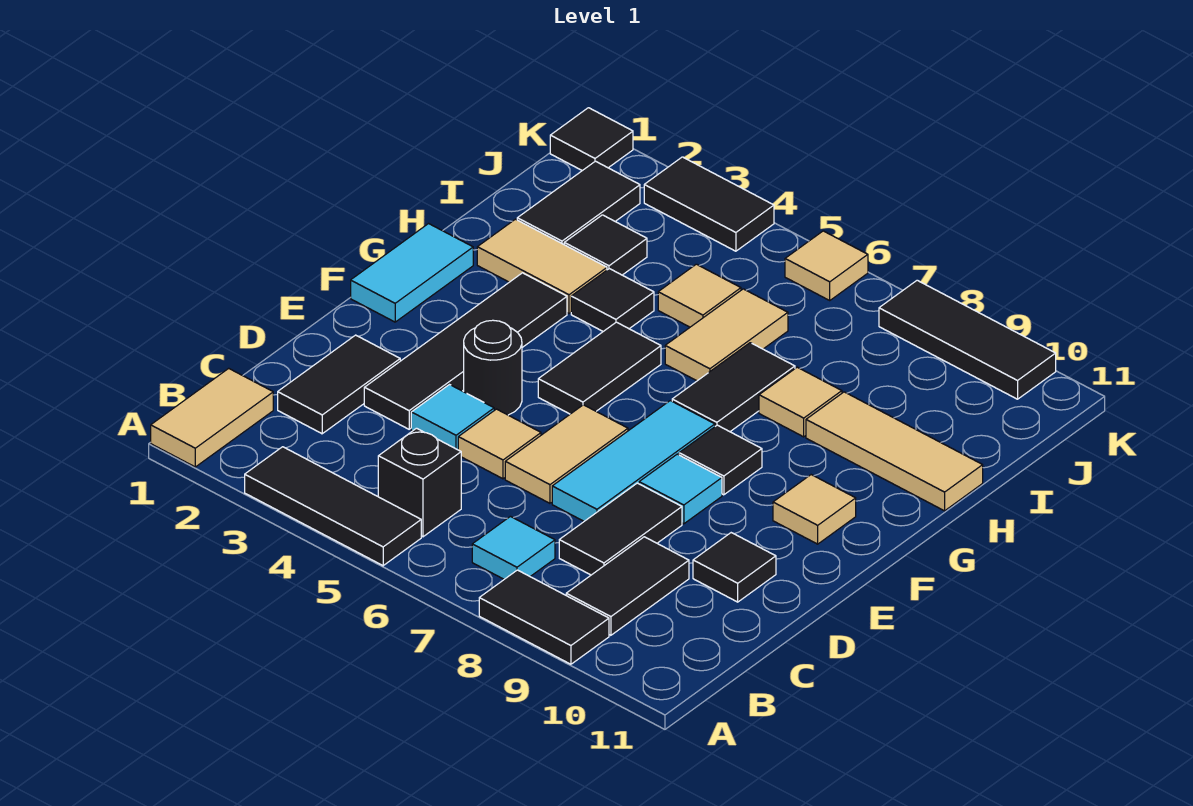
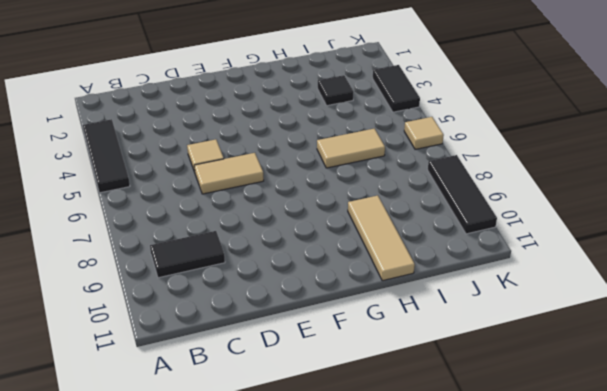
none -> tan 1x2 tile [151,368,273,467]
none -> black 1x2 tile [479,570,609,664]
none -> black 1x1 brick [378,428,461,537]
none -> cyan 1x1 tile [472,516,555,579]

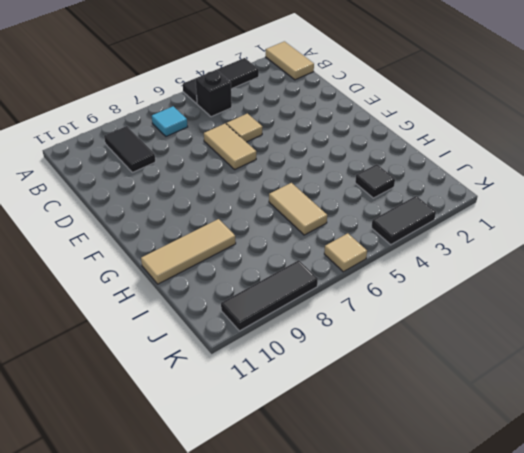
none -> black 1x2 tile [479,570,609,664]
none -> black 1x2 tile [278,335,400,434]
none -> black 1x2 tile [559,483,682,575]
none -> black 1x4 tile [364,273,567,429]

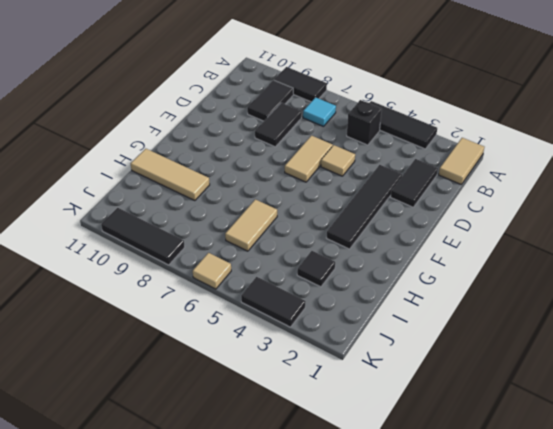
none -> cyan 1x1 tile [411,385,494,450]
none -> cyan 1x3 tile [552,401,715,521]
none -> black 1x1 tile [693,533,776,602]
none -> black 1x1 round brick [464,320,522,415]

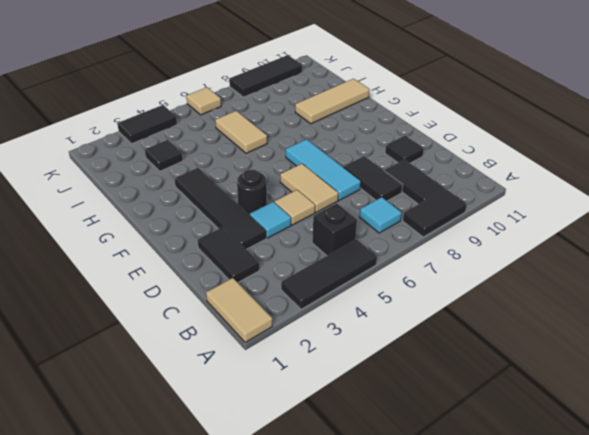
none -> cyan 1x1 tile [639,454,722,524]
none -> cyan 1x2 tile [351,224,473,322]
none -> black 1x2 tile [538,322,661,414]
none -> black 1x1 tile [679,425,762,495]

